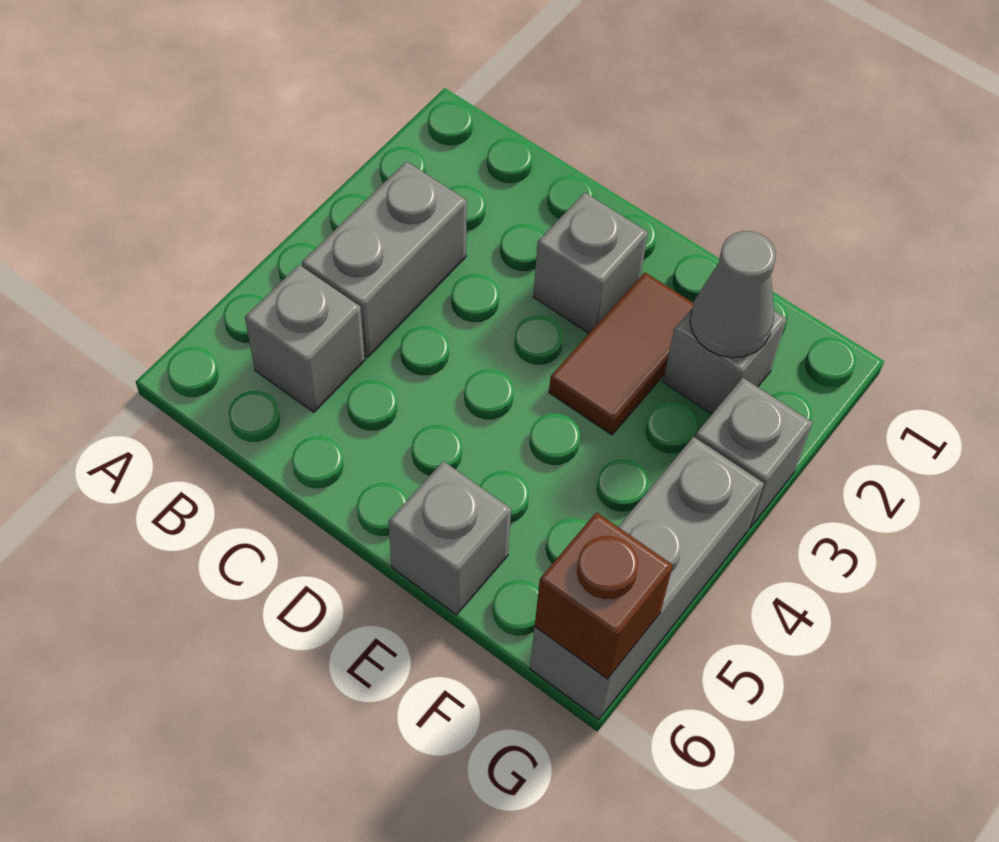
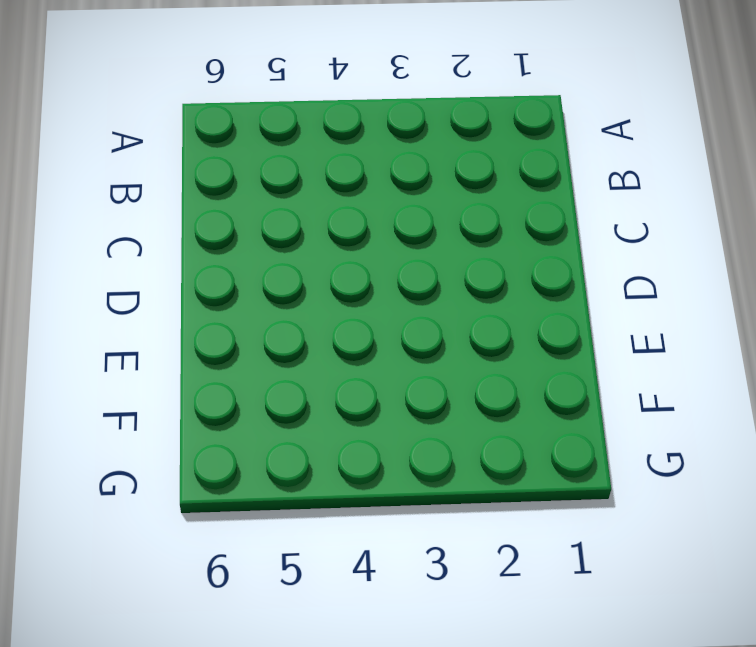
none -> grey 1x2 brick [302,161,467,357]
none -> grey 1x1 brick [245,265,365,412]

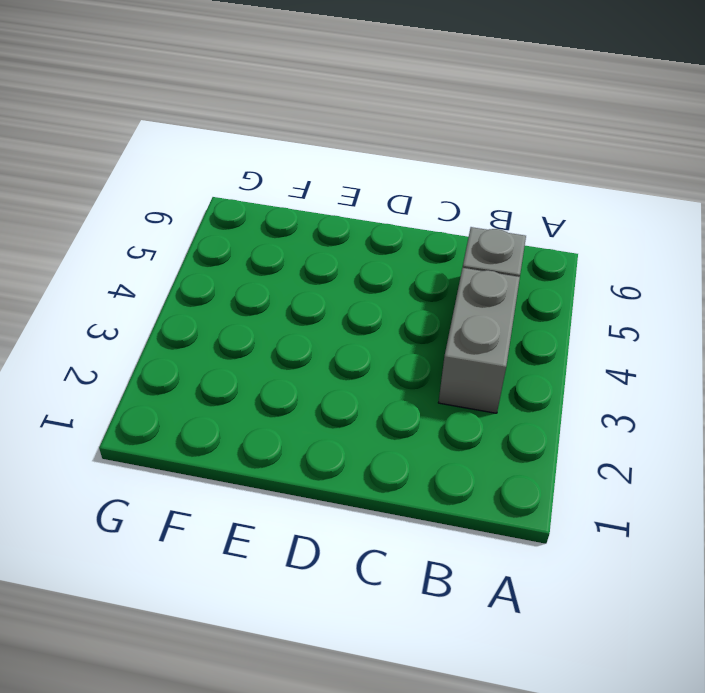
none -> grey 1x1 brick [533,192,648,333]
none -> brown 1x2 tile [549,272,693,435]

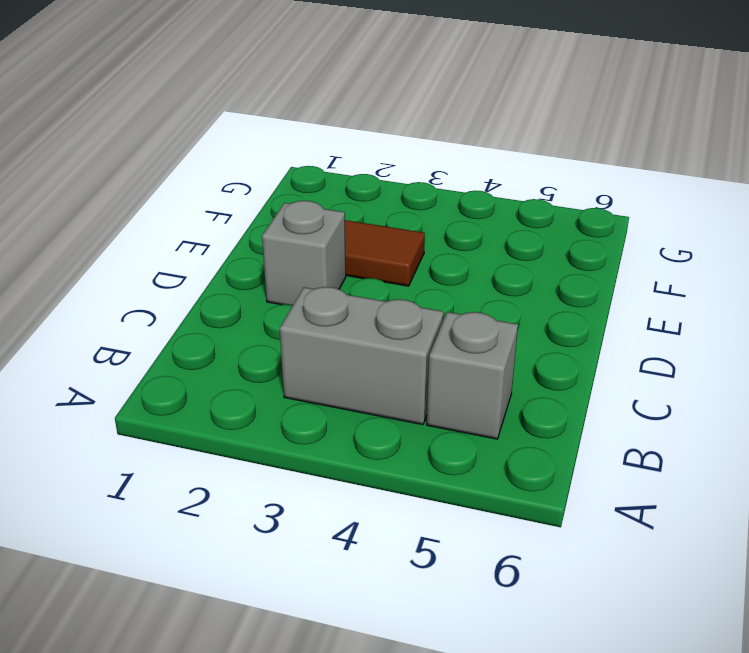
none -> grey 1x1 brick [388,461,511,615]
none -> grey 1x1 brick [663,309,787,414]

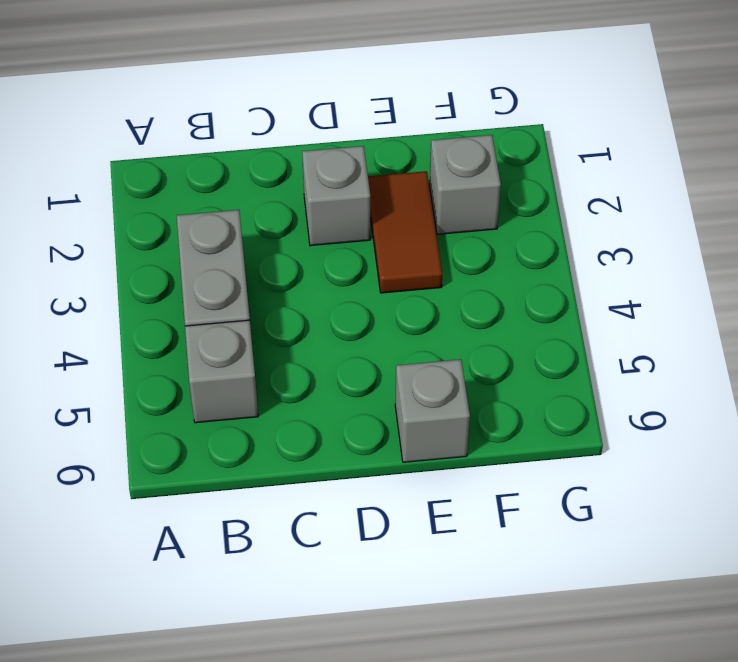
none -> grey 1x1 brick [695,378,813,528]
none -> grey 1x3 brick [530,437,764,719]

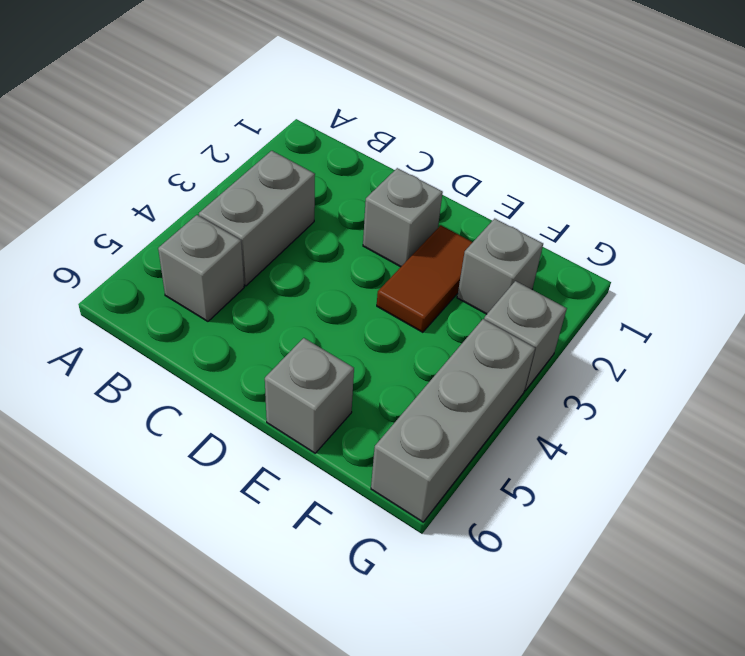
none -> grey 1x1 cone [690,231,776,358]
none -> brown 1x1 brick [535,512,673,679]

